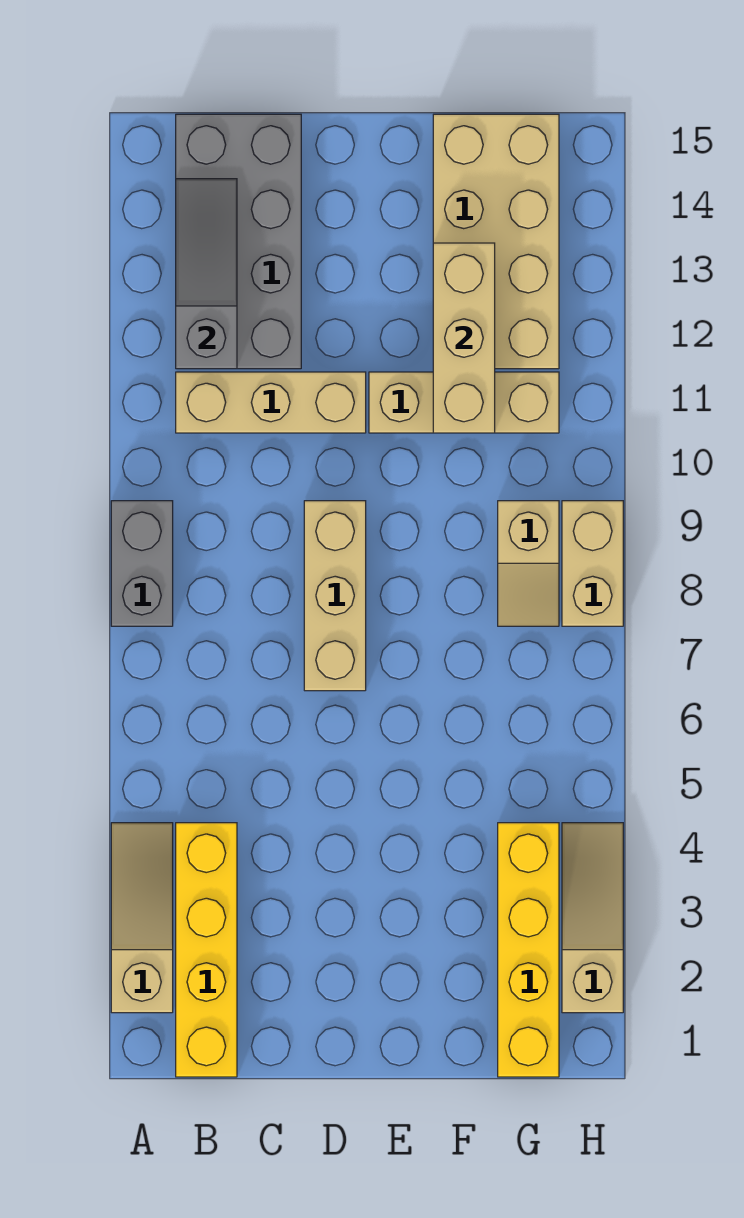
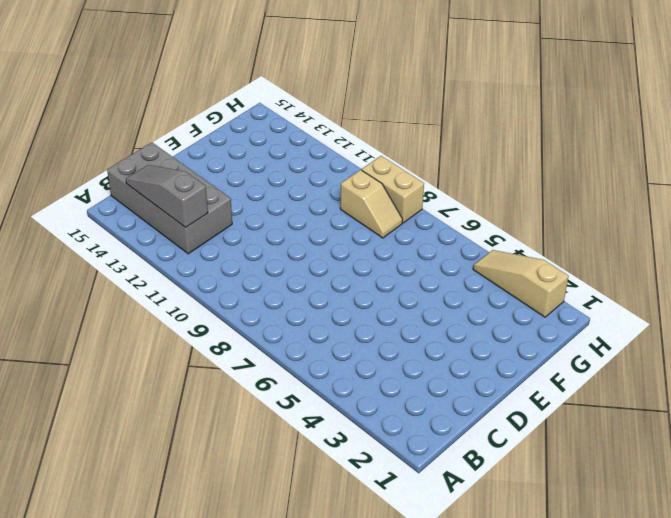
none -> tan 1x3 slope [111,823,173,1013]
none -> grey 1x2 brick [111,501,173,626]
none -> yellow 1x4 brick [176,823,237,1077]

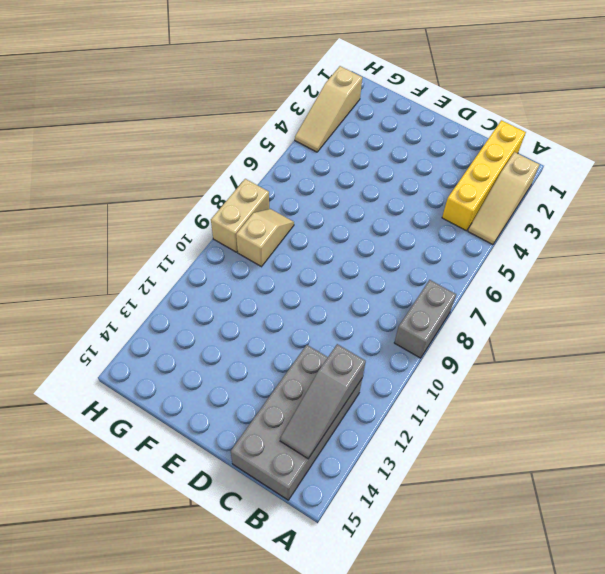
none -> tan 1x3 brick [176,372,366,433]
none -> tan 1x3 brick [304,501,366,691]
none -> tan 1x3 brick [369,372,559,433]

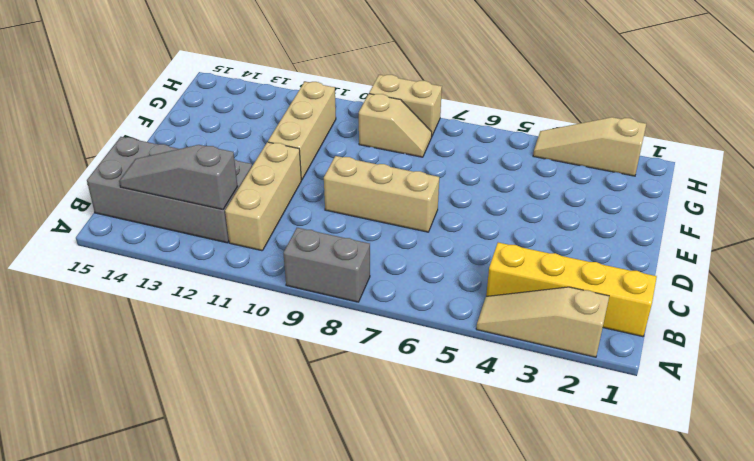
none -> tan 2x4 brick [433,114,559,369]
none -> yellow 1x4 brick [498,823,559,1077]
none -> tan 1x3 brick [433,243,495,433]

